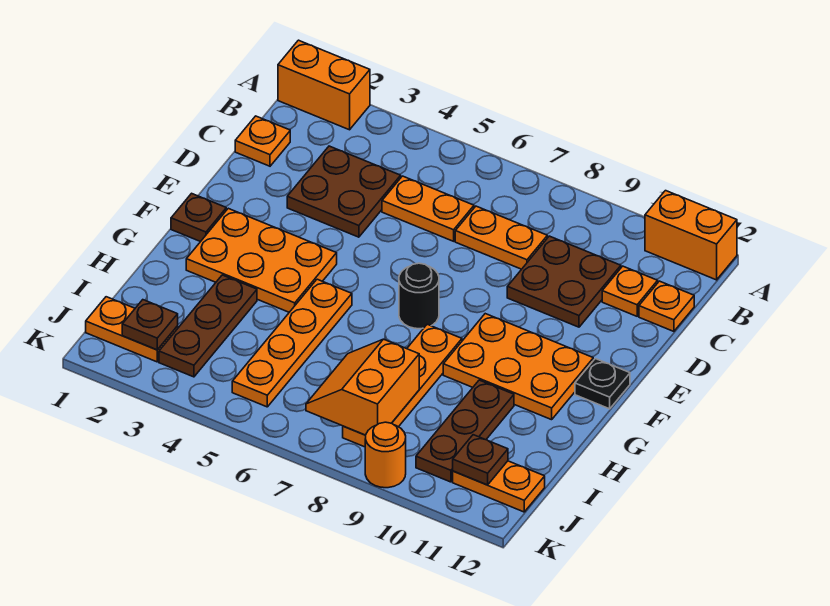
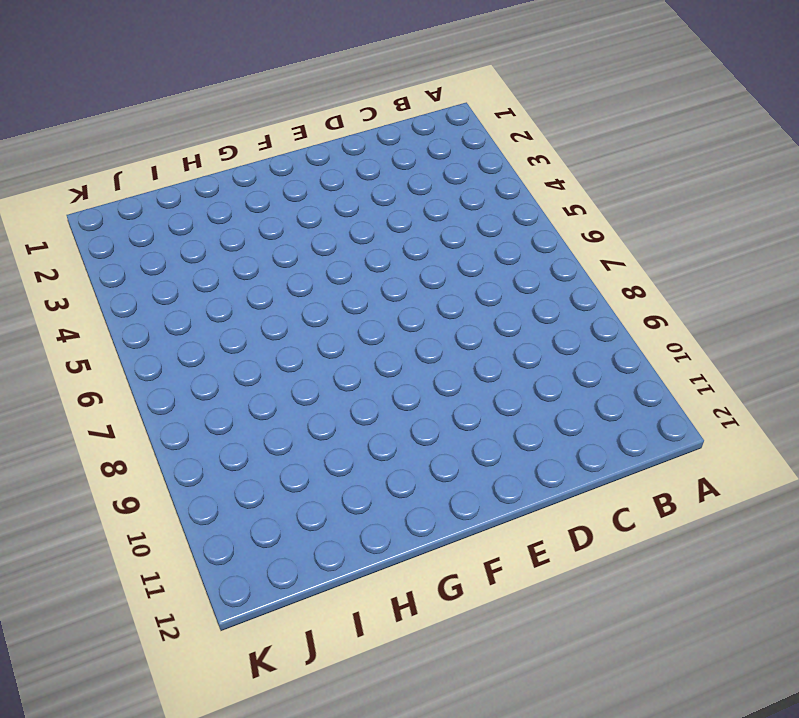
none -> orange 1x2 brick [278,40,370,130]
none -> orange 1x2 brick [645,191,737,280]
none -> orange 1x1 plate [235,116,290,166]

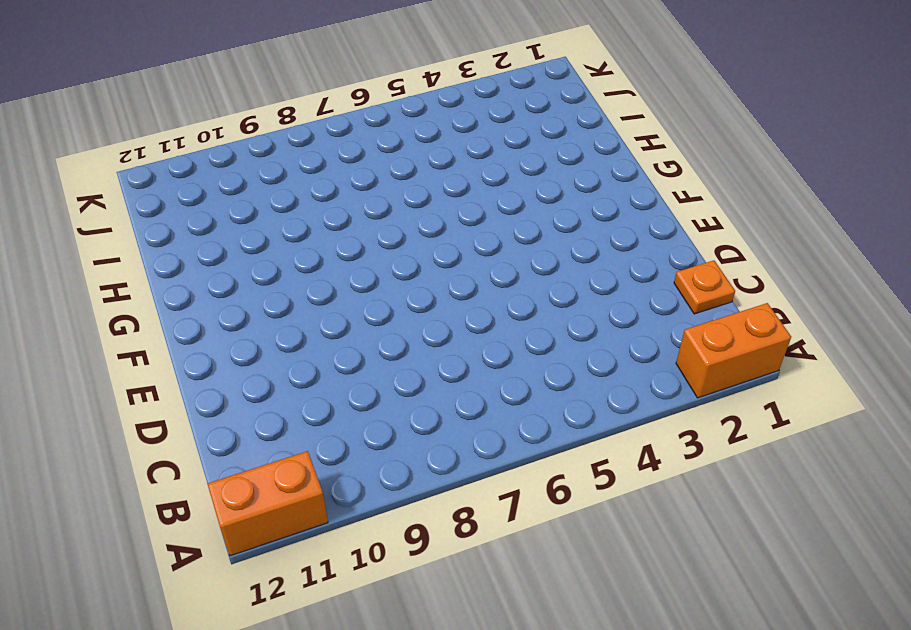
none -> brown 2x2 plate [287,146,401,237]
none -> orange 1x2 plate [382,176,474,241]
none -> orange 1x2 plate [455,206,547,269]

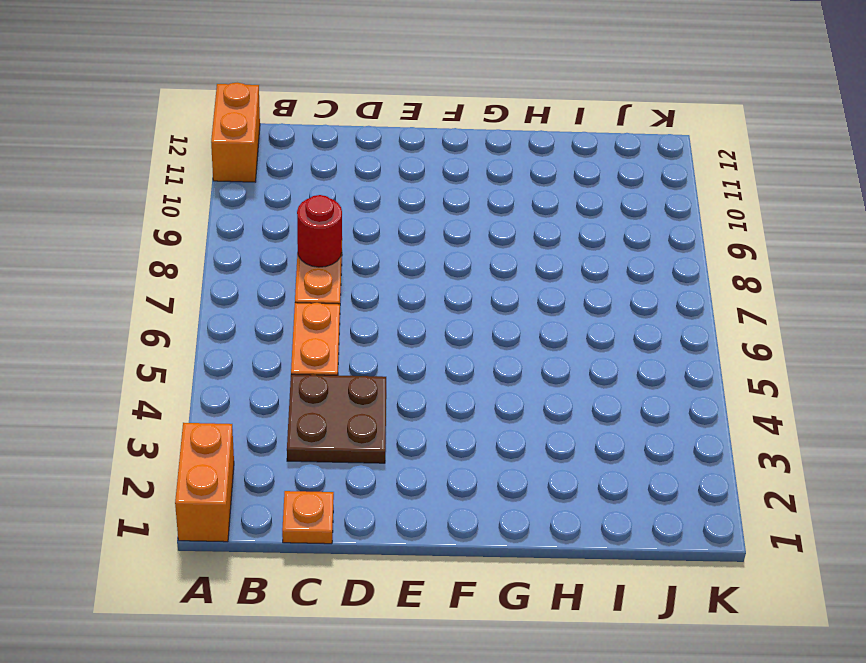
red 1x1 round brick [297,195,342,267] -> none
none -> brown 2x2 plate [507,236,621,327]
none -> orange 1x1 plate [602,266,658,316]
none -> orange 1x1 plate [639,281,694,331]

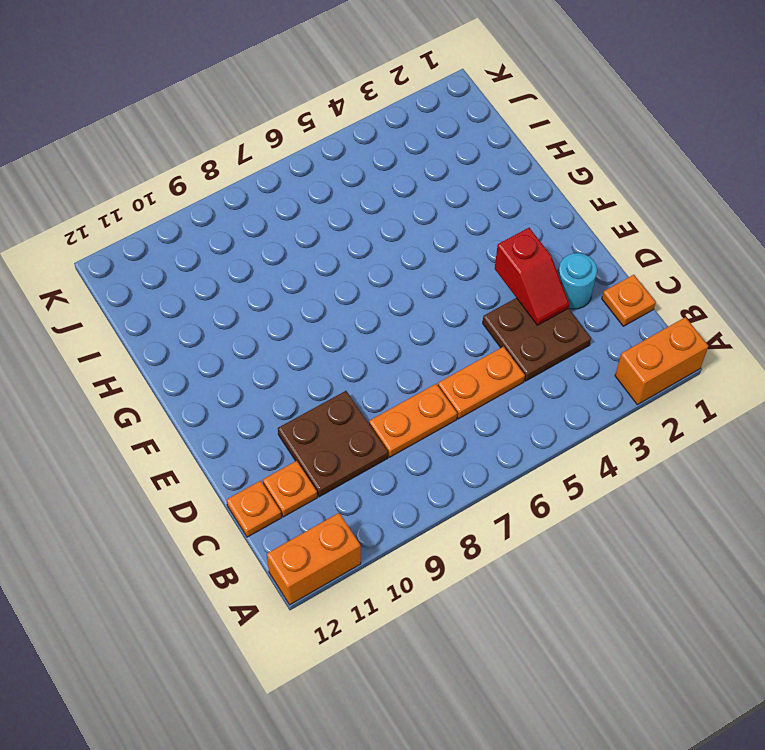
cyan 1x1 round brick [558,253,597,309] -> none
red 1x2 slope [495,228,569,325] -> none
none -> brown 1x1 plate [171,193,226,242]
none -> orange 2x3 plate [186,208,337,312]
none -> black 1x1 round brick [399,263,439,329]

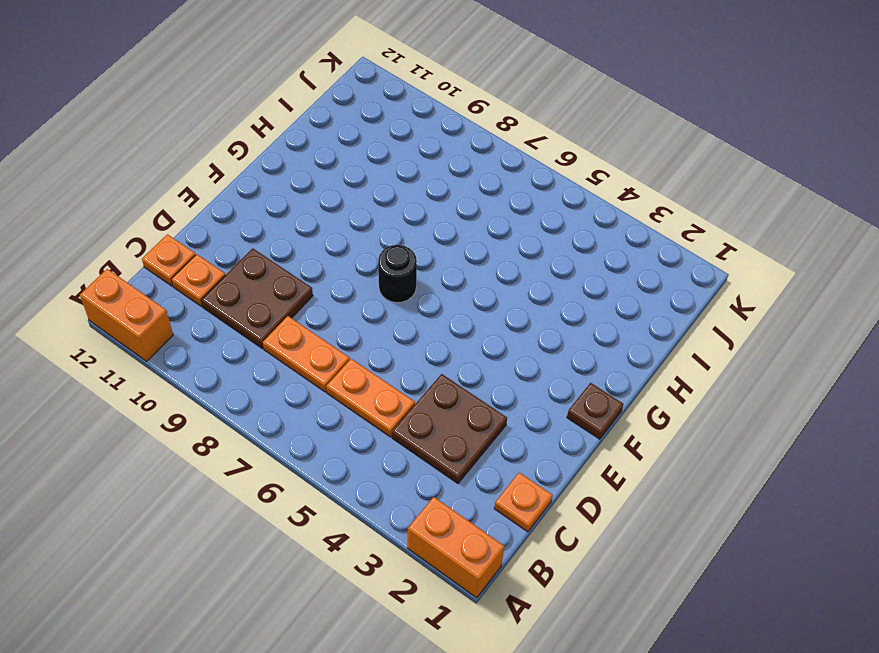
none -> orange 2x3 plate [186,208,337,312]
none -> orange 2x3 plate [443,314,593,420]
none -> black 1x1 plate [575,359,630,409]

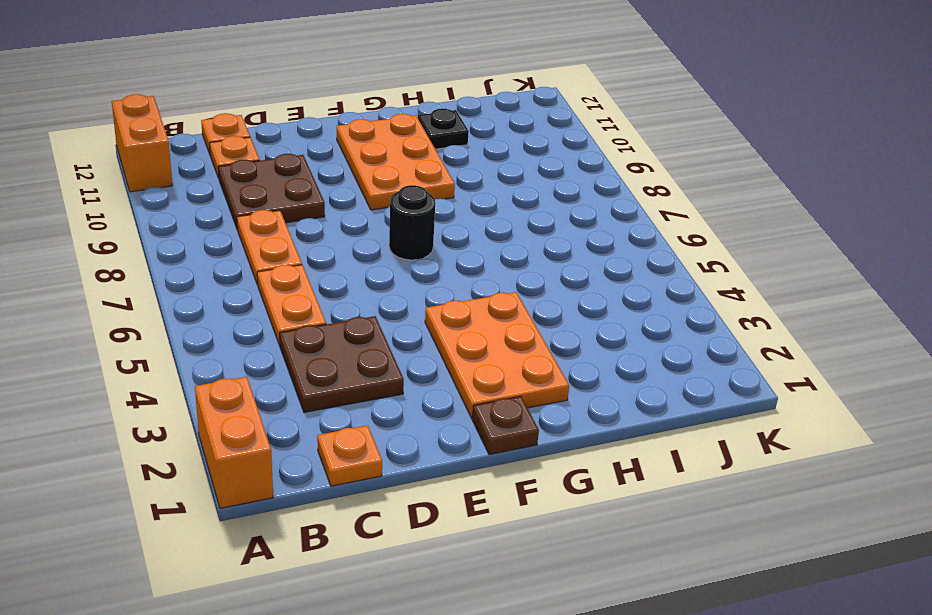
black 1x1 plate [418,109,469,149] -> black 1x1 plate moved to [575,359,630,409]
none -> orange 1x4 plate [232,279,352,407]
none -> orange 1x4 plate [343,324,462,447]
none -> brown 1x3 plate [159,275,257,377]

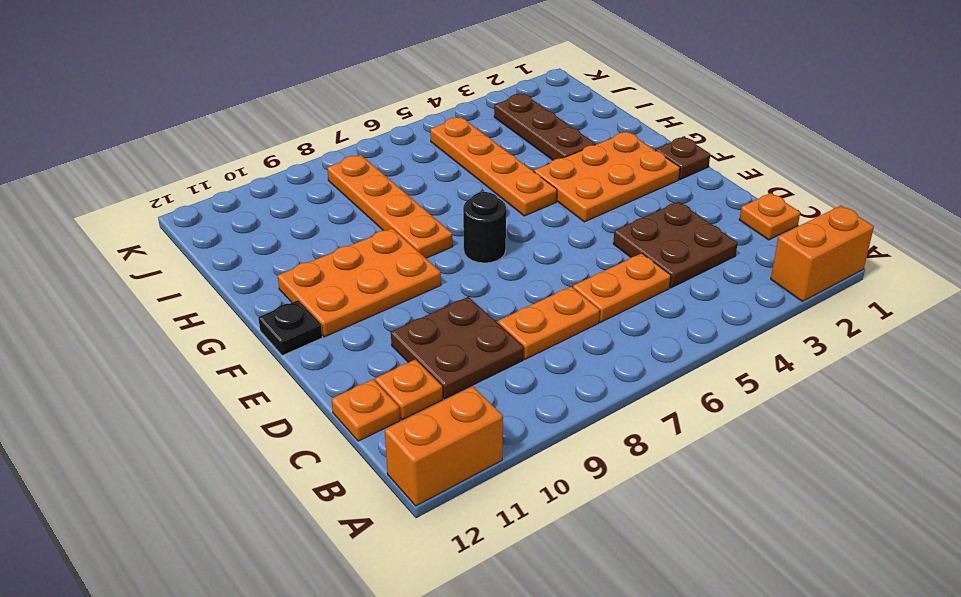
none -> brown 1x3 plate [416,380,514,482]
none -> orange 1x2 plate [86,297,178,362]
none -> orange 1x2 plate [453,461,545,512]

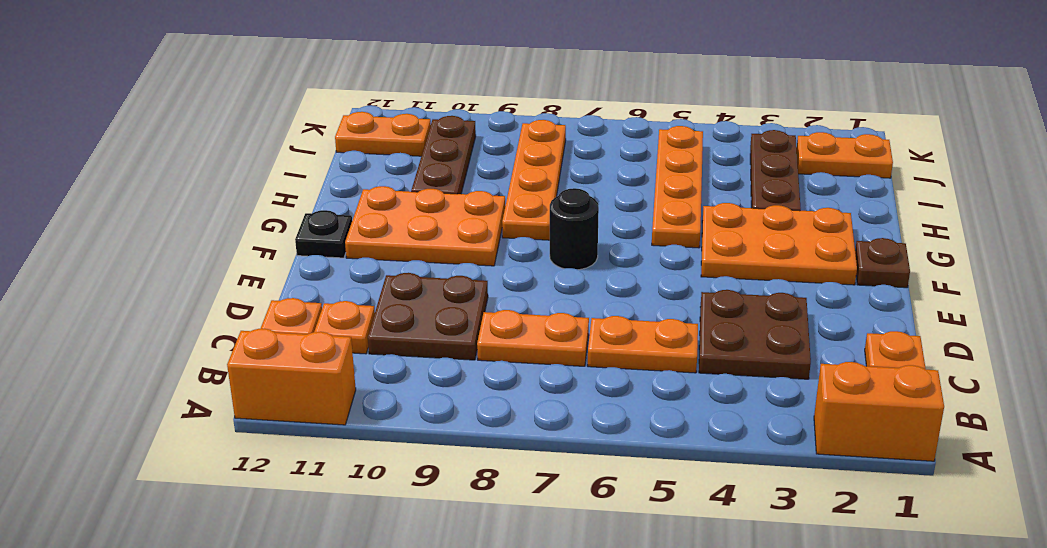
none -> orange 1x1 round brick [365,422,406,488]
none -> orange 2x2 slope [306,339,419,435]
none -> brown 1x1 plate [122,300,178,350]

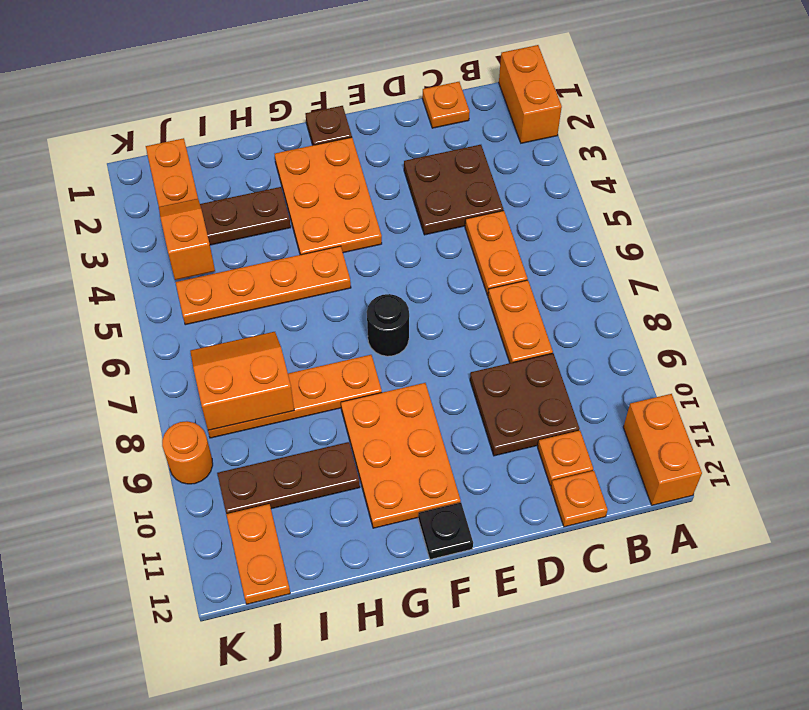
orange 1x2 slope [159,199,215,280] -> none
none -> brown 1x1 plate [122,300,178,350]
none -> brown 1x1 plate [453,435,508,485]

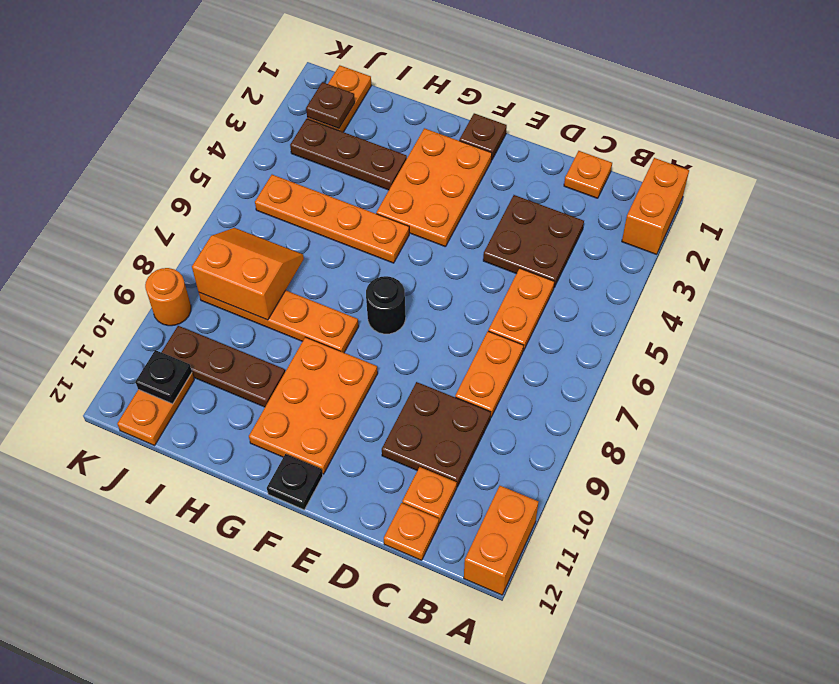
black 1x1 plate [136,350,192,404] -> brown 1x1 plate [453,435,508,485]

